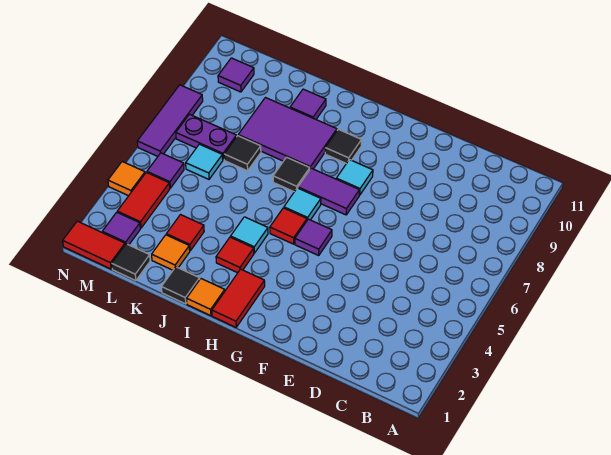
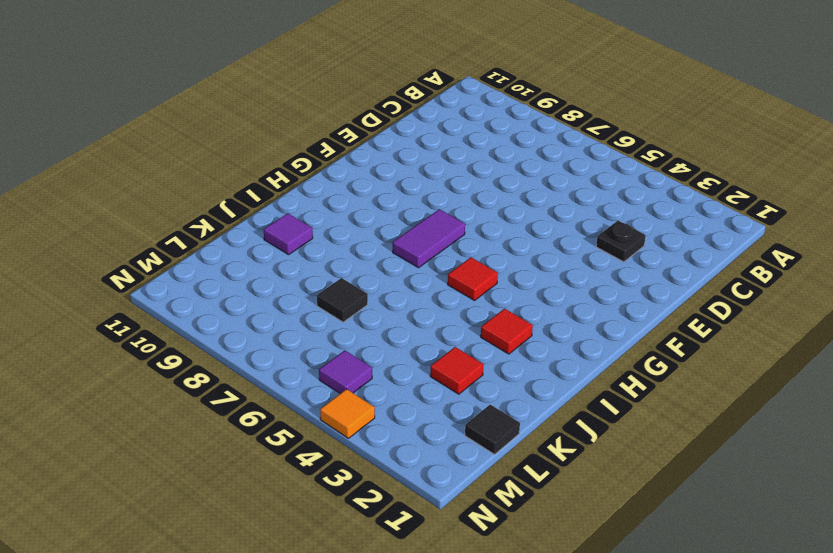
black 1x1 plate [596,220,646,262] -> none
none -> purple 1x1 tile [295,219,332,255]
none -> cyan 1x1 tile [336,160,373,195]
none -> red 1x2 tile [212,269,265,327]

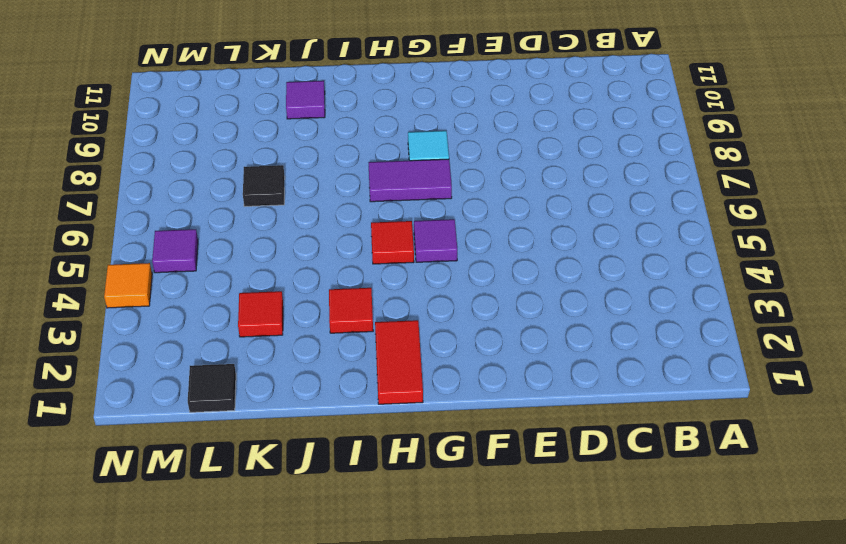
none -> cyan 1x1 tile [284,188,321,220]
none -> black 1x1 tile [325,129,362,164]
none -> orange 1x1 tile [187,279,225,316]

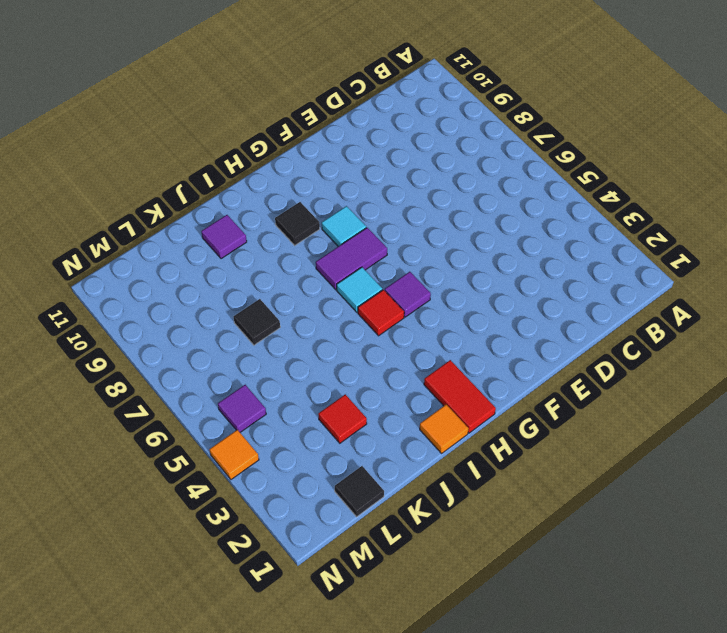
none -> red 1x1 tile [216,237,254,273]
none -> cyan 1x1 tile [231,217,268,253]
none -> black 1x1 tile [273,157,310,192]

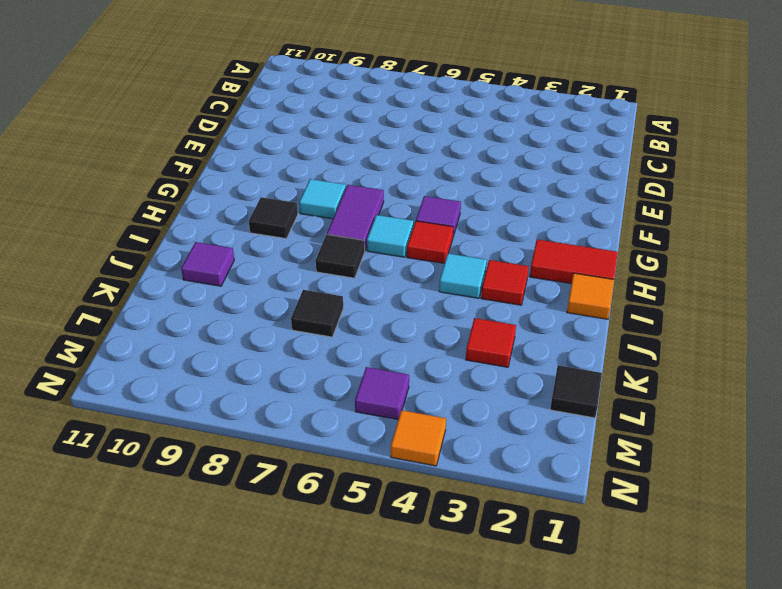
none -> purple 2x3 tile [238,98,337,169]
none -> black 1x1 tile [162,267,200,304]
none -> orange 1x1 tile [152,235,190,270]

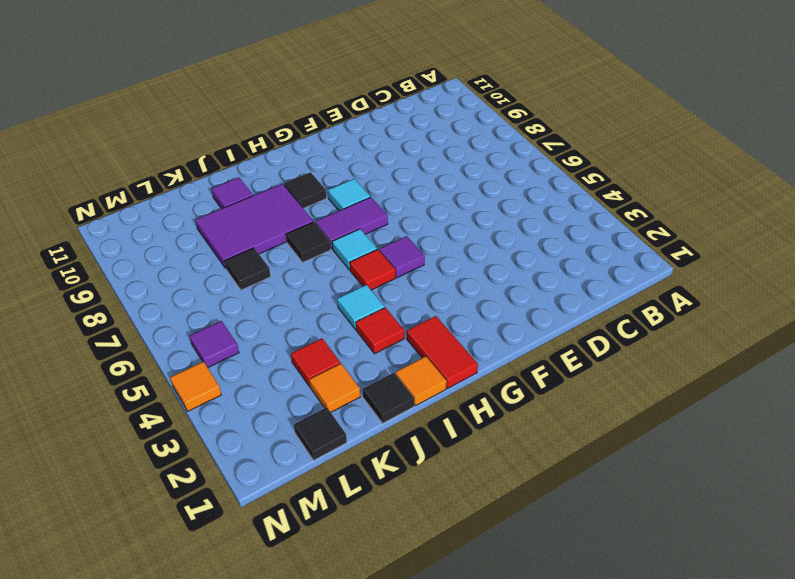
none -> cyan 1x1 tile [186,144,223,179]
none -> purple 1x2 plate [176,114,236,160]
none -> red 1x2 tile [63,221,125,269]

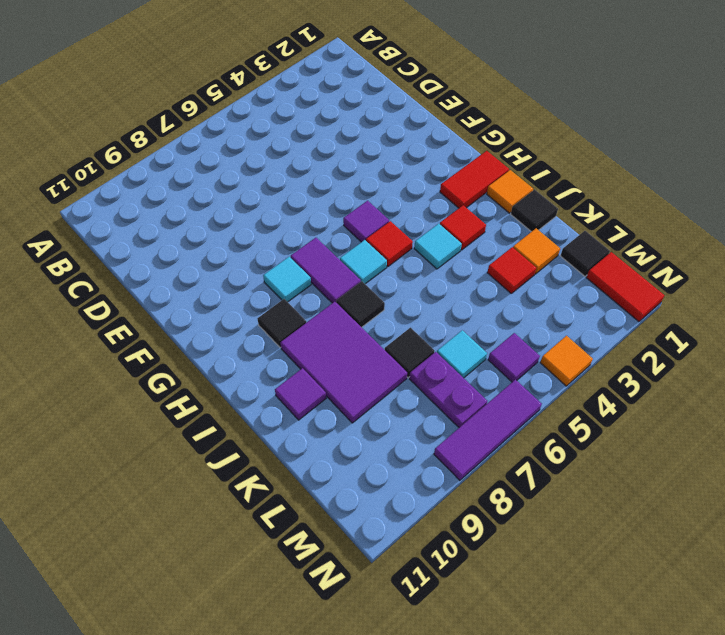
none -> purple 1x1 tile [102,212,140,245]
none -> red 1x2 tile [117,172,170,228]
none -> purple 1x1 tile [218,58,254,92]

